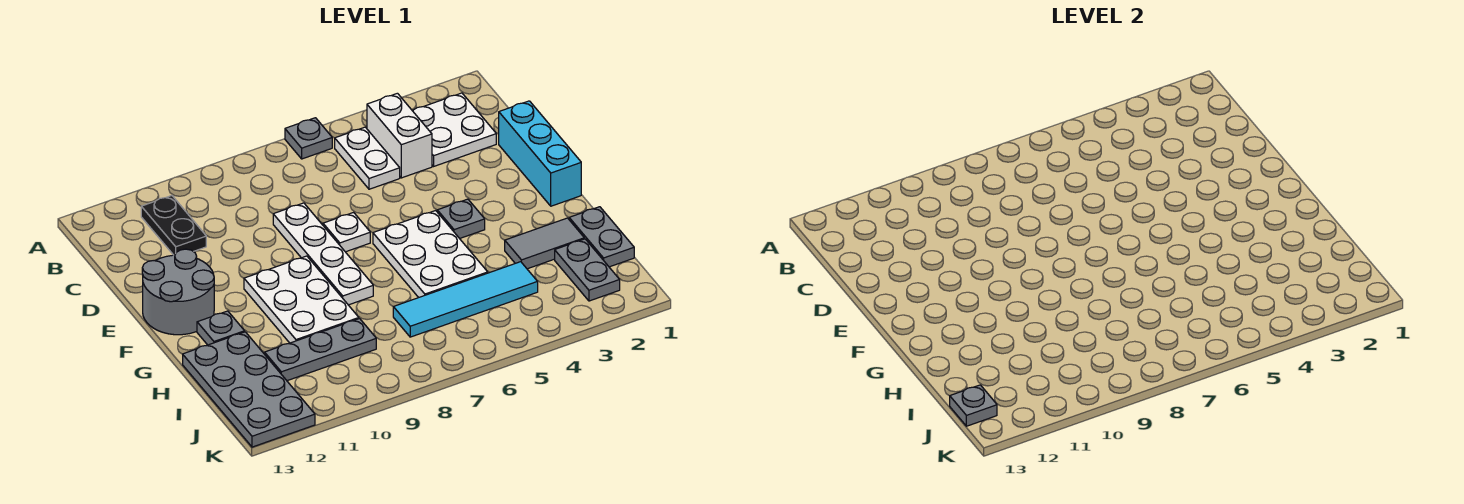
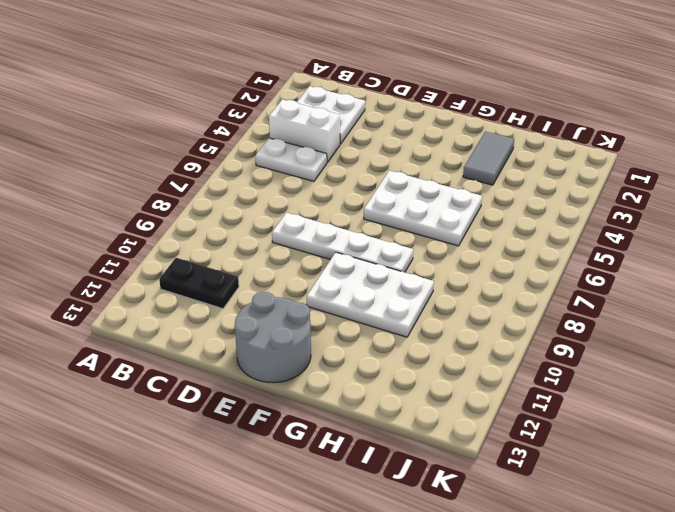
none -> grey 1x1 plate [285,118,332,159]
none -> cyan 1x3 brick [499,101,581,206]
none -> white 1x1 plate [323,212,370,252]

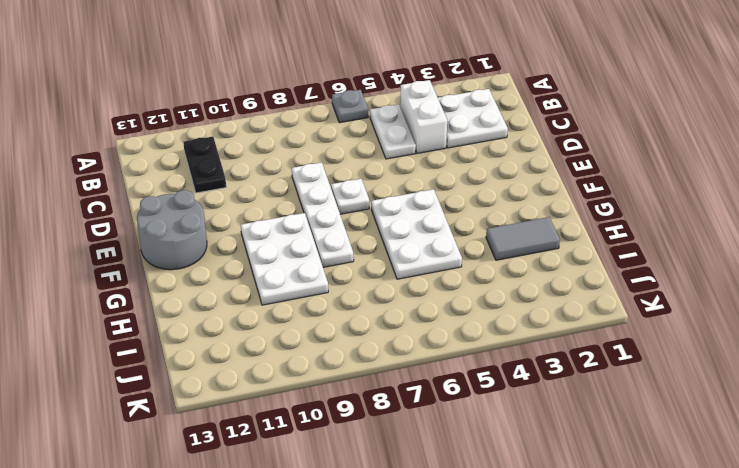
none -> cyan 1x3 brick [499,101,581,206]
none -> grey 1x1 plate [437,199,485,239]
none -> grey 1x1 plate [197,311,245,345]

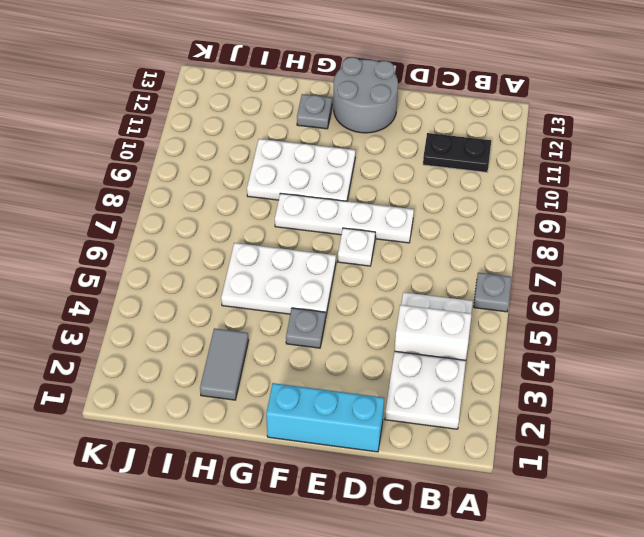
none -> grey 1x2 plate [569,207,634,267]
none -> grey 2x4 plate [183,332,315,447]
none -> grey 1x2 plate [555,239,620,301]

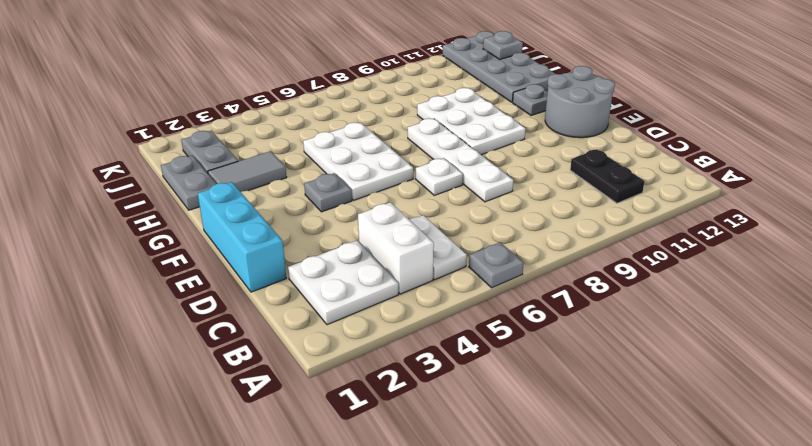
none -> cyan 1x4 tile [393,262,538,337]
none -> grey 1x3 plate [265,319,376,381]

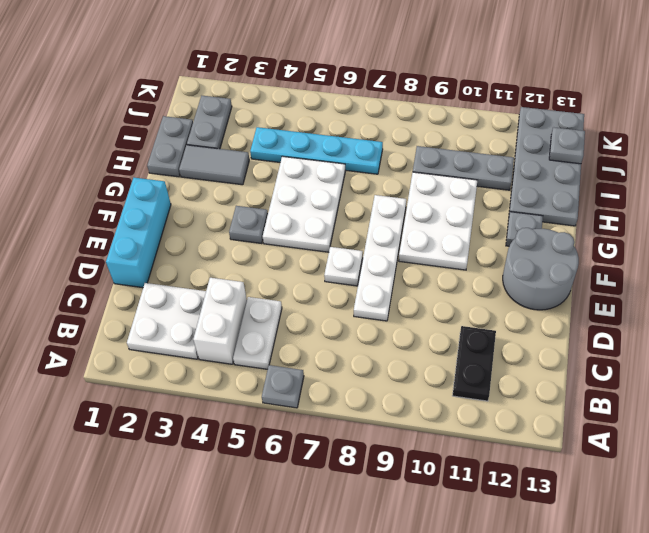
cyan 1x4 plate [250,127,383,174] -> cyan 1x4 tile [393,262,538,337]

